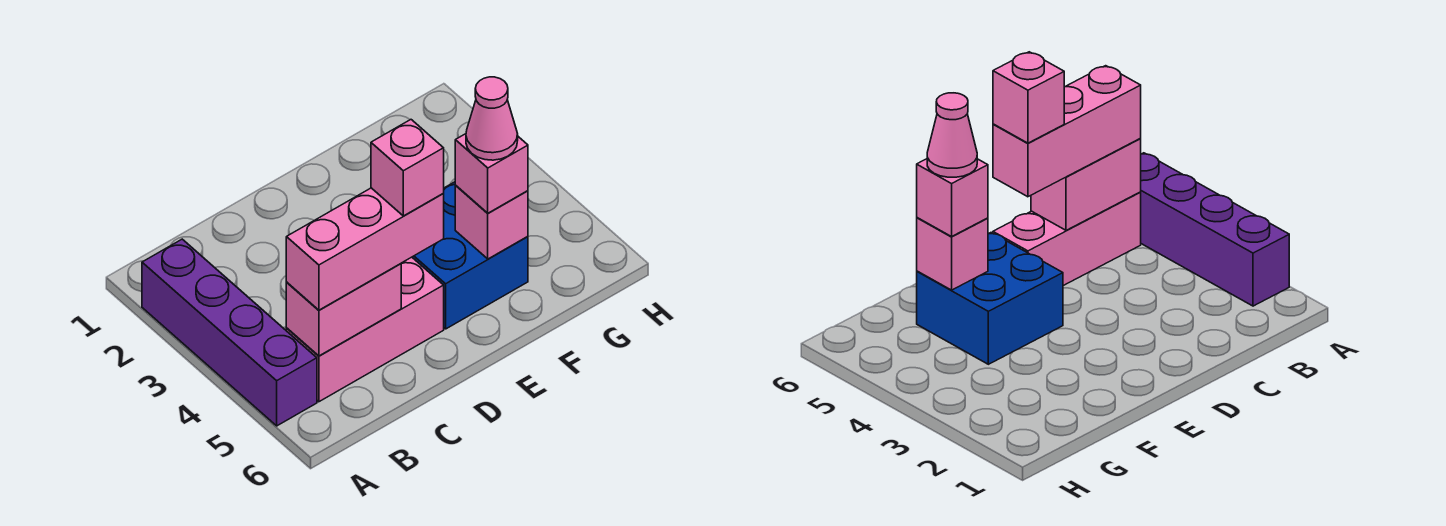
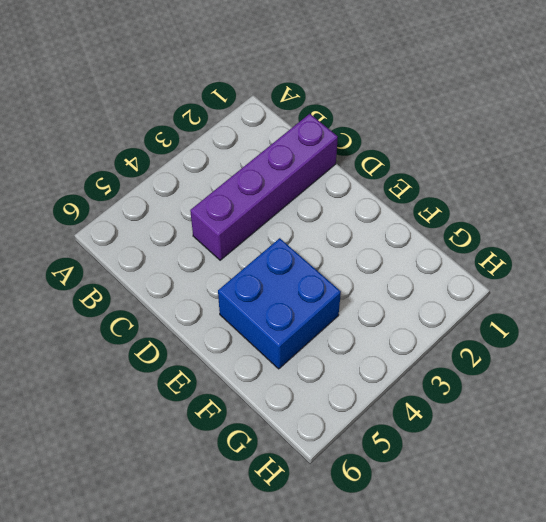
purple 1x4 brick [190,114,338,260] -> purple 1x4 brick moved to [142,239,317,426]
none -> pink 1x3 brick [286,257,444,402]
none -> pink 1x2 brick [286,264,401,356]

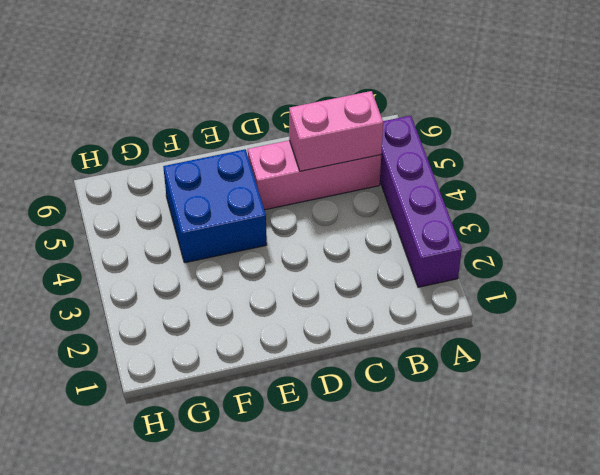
none -> pink 1x1 brick [455,186,528,259]
none -> pink 1x3 brick [286,188,444,310]

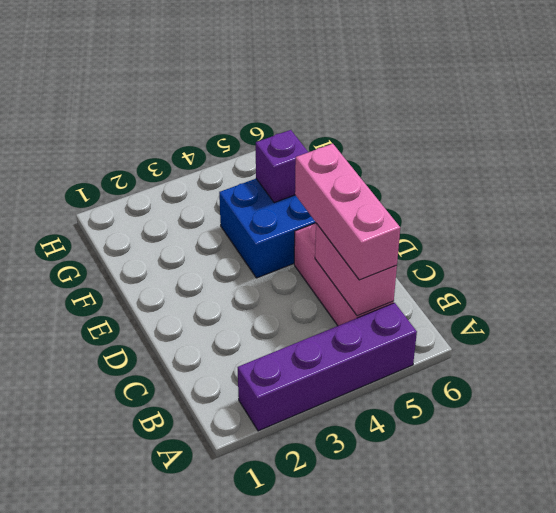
purple 1x1 brick [256,130,308,203] -> pink 1x1 brick [455,186,528,259]
none -> pink 1x1 brick [455,134,528,213]
none -> pink 1x1 brick [371,120,444,216]

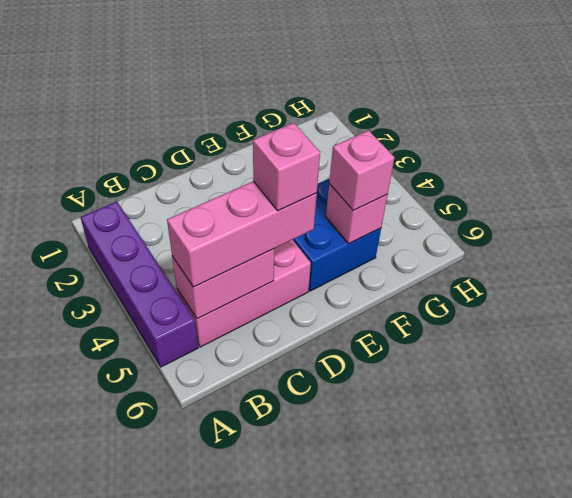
none -> pink 1x1 cone [466,77,518,160]

